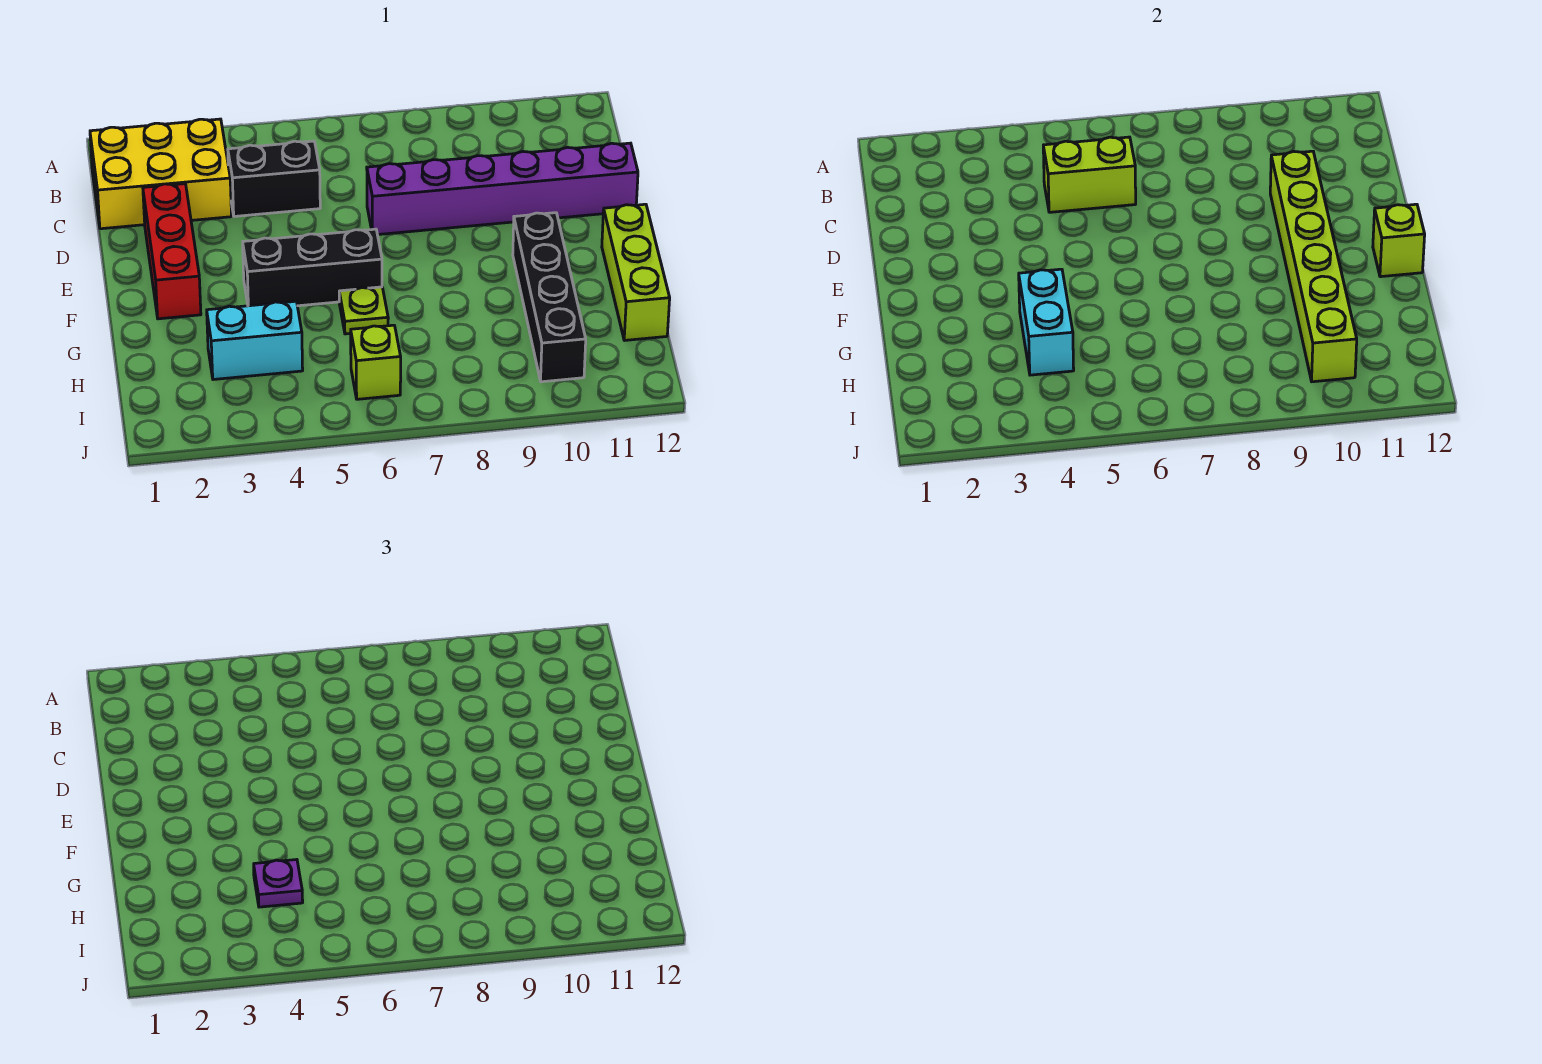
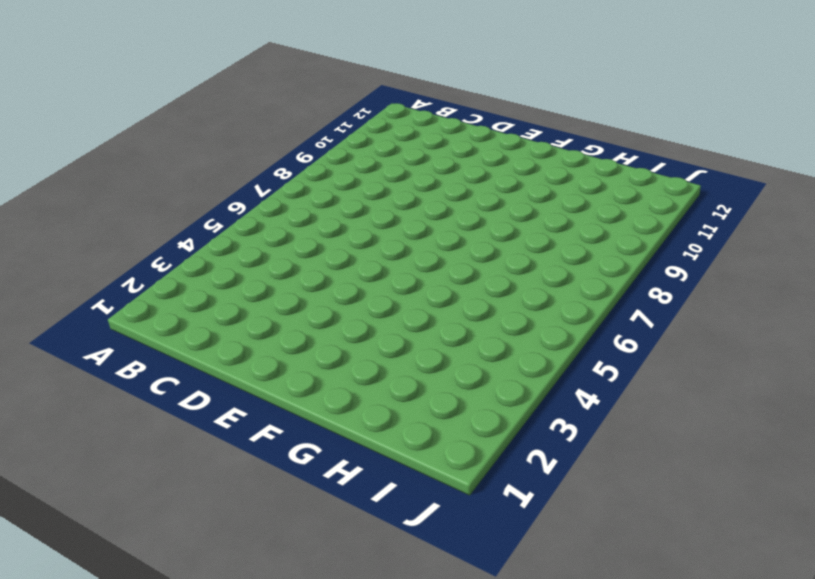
none -> yellow 2x3 brick [90,119,231,229]
none -> black 1x2 brick [228,141,320,216]
none -> red 1x3 brick [143,184,201,319]

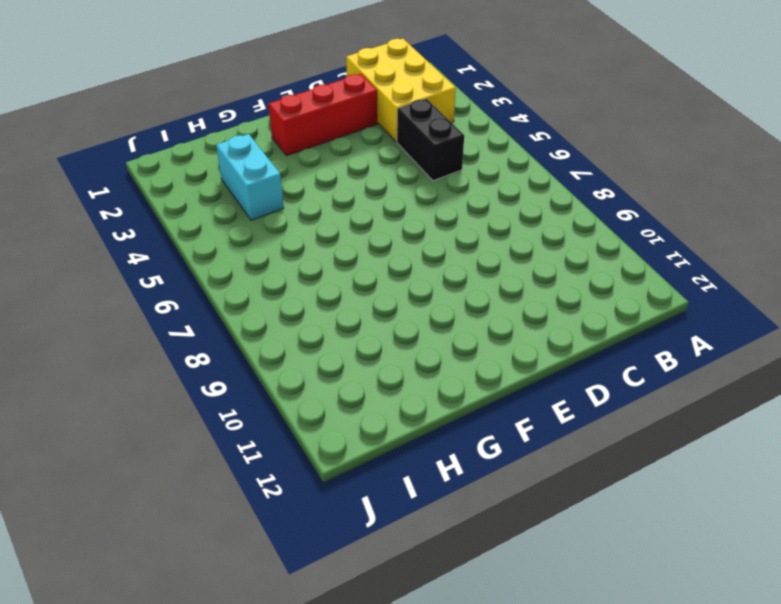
none -> purple 1x6 brick [367,143,638,235]
none -> black 1x3 brick [243,229,382,306]
none -> black 1x4 brick [513,213,586,382]

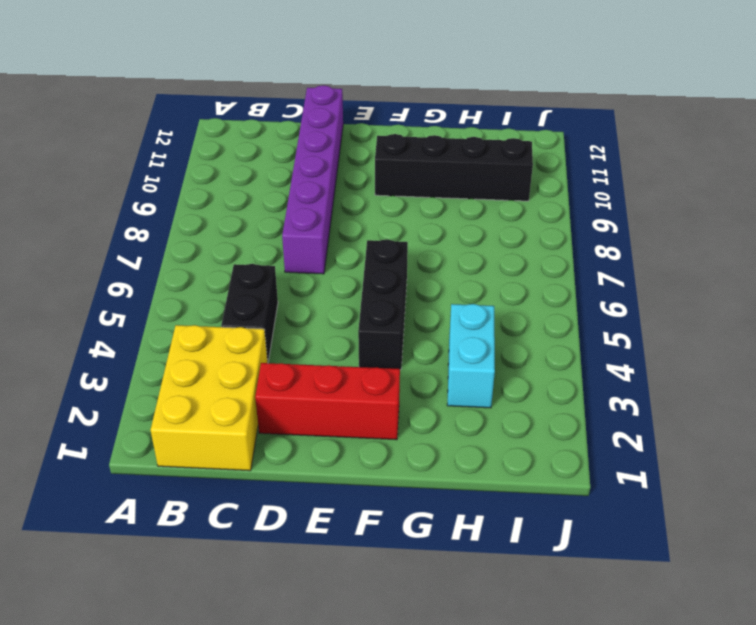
none -> lime 1x3 brick [602,204,670,340]
none -> lime 1x1 plate [339,287,388,334]
none -> lime 1x1 brick [351,325,401,399]

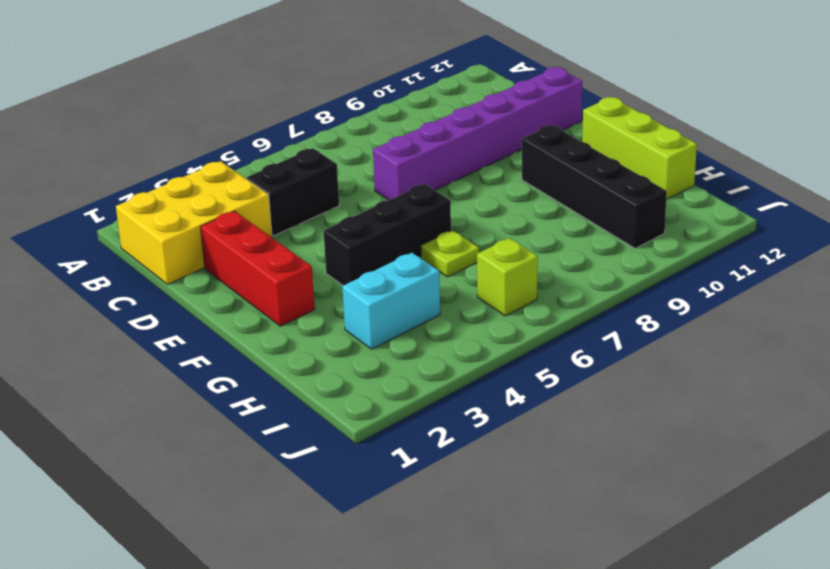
none -> lime 1x2 brick [1043,137,1136,212]
none -> lime 1x6 brick [1270,151,1357,382]
none -> lime 1x1 brick [1373,204,1425,277]

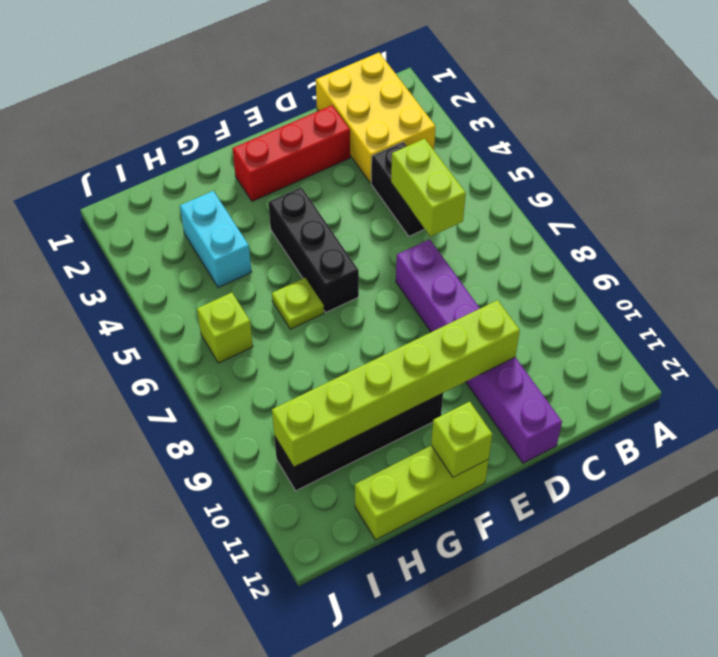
none -> cyan 1x2 brick [1019,269,1074,375]
none -> purple 1x1 plate [254,860,303,907]

